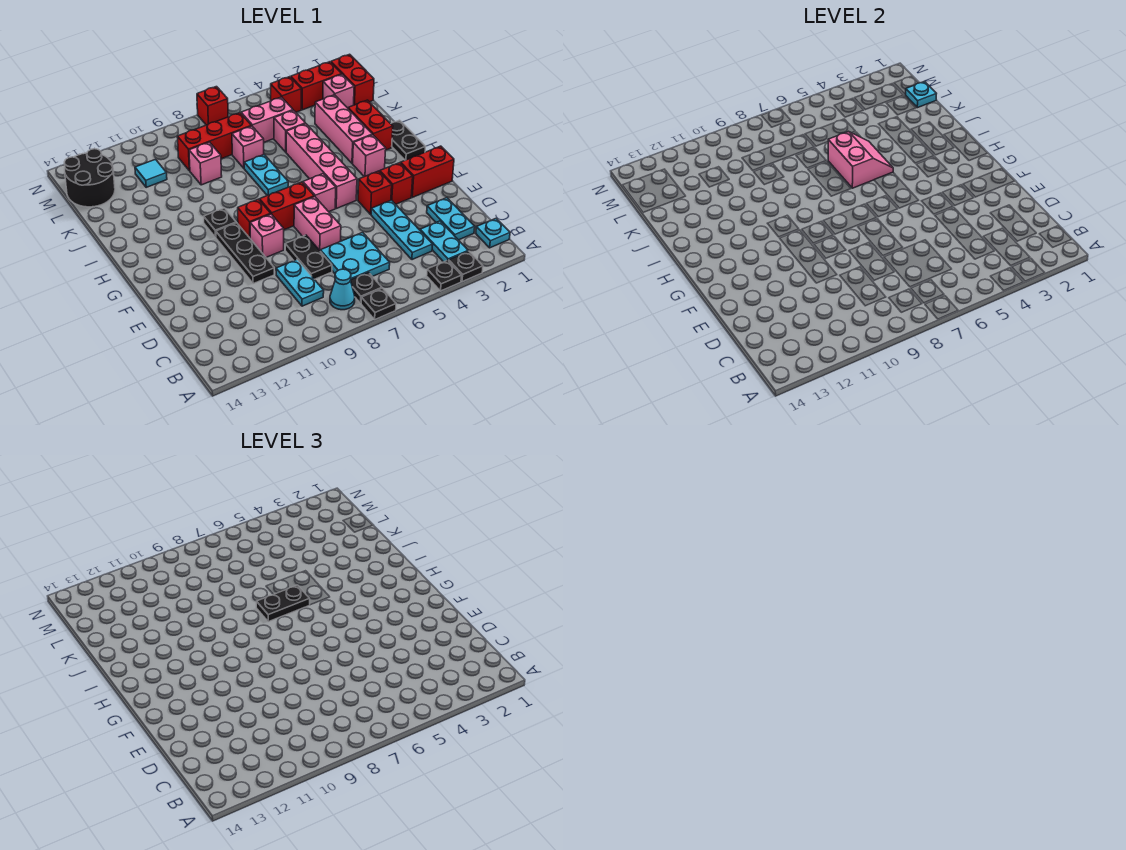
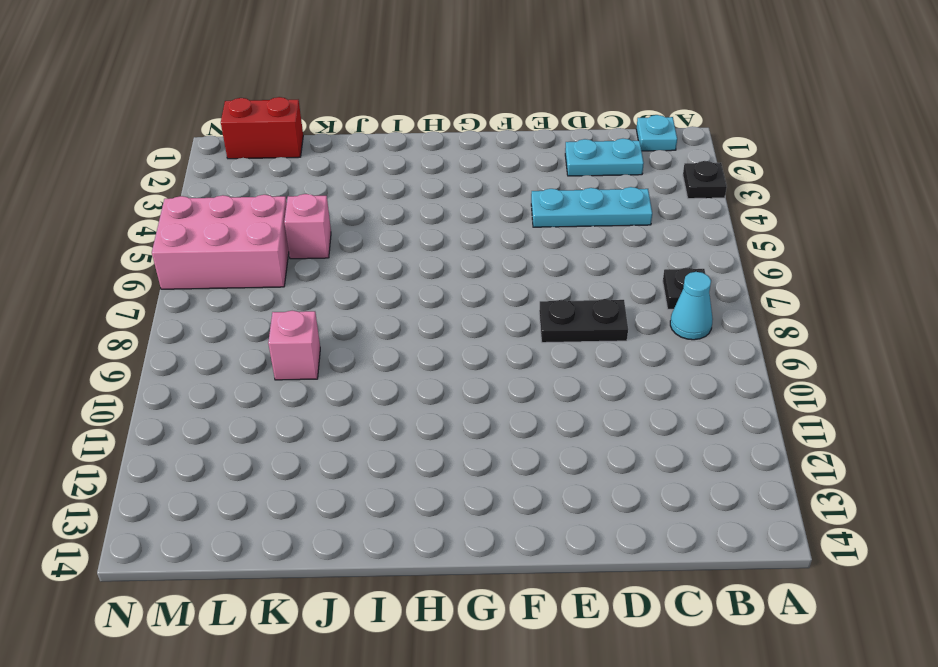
pink 2x3 brick [152,195,289,289] -> pink 1x2 brick [241,97,293,142]
none -> black 1x1 plate [427,260,462,291]
none -> black 1x1 plate [361,288,396,319]
none -> cyan 1x2 plate [420,221,468,262]
none -> cyan 2x2 plate [320,232,390,279]

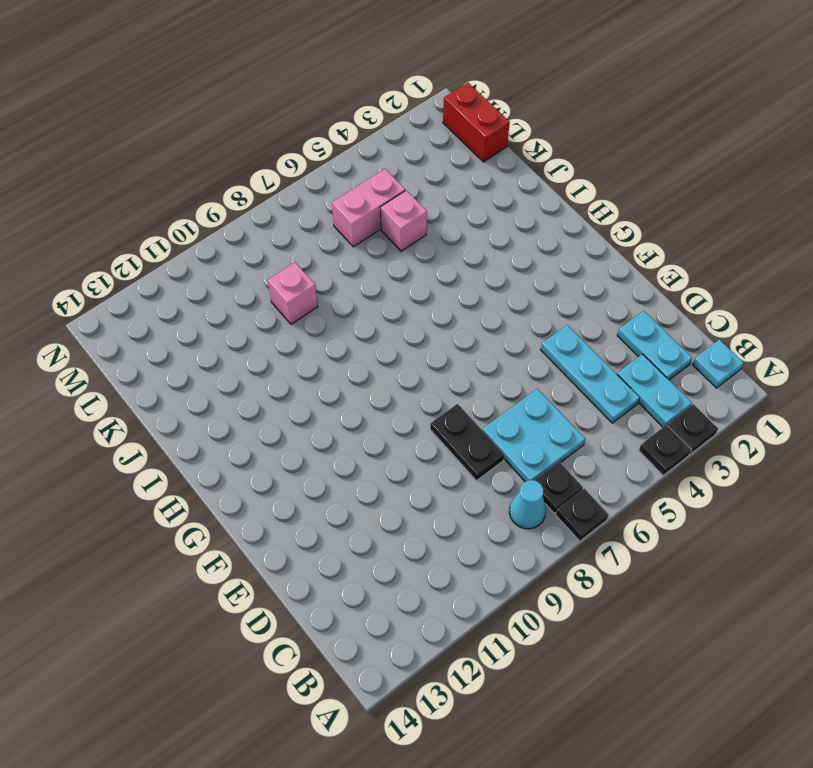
none -> cyan 1x2 plate [276,260,324,306]
none -> pink 1x2 brick [294,197,341,250]
none -> black 1x3 plate [216,223,274,283]
none -> red 1x2 brick [401,146,454,197]

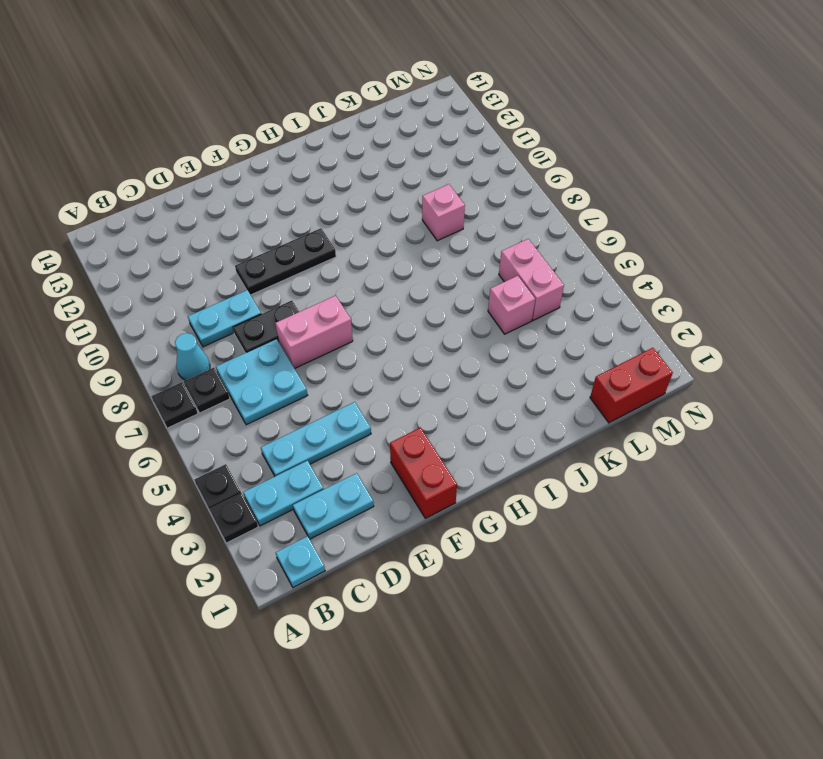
none -> red 1x1 brick [380,163,413,204]
none -> red 1x1 brick [358,171,392,214]
none -> pink 1x1 brick [250,214,284,257]
none -> pink 1x4 brick [286,124,357,208]

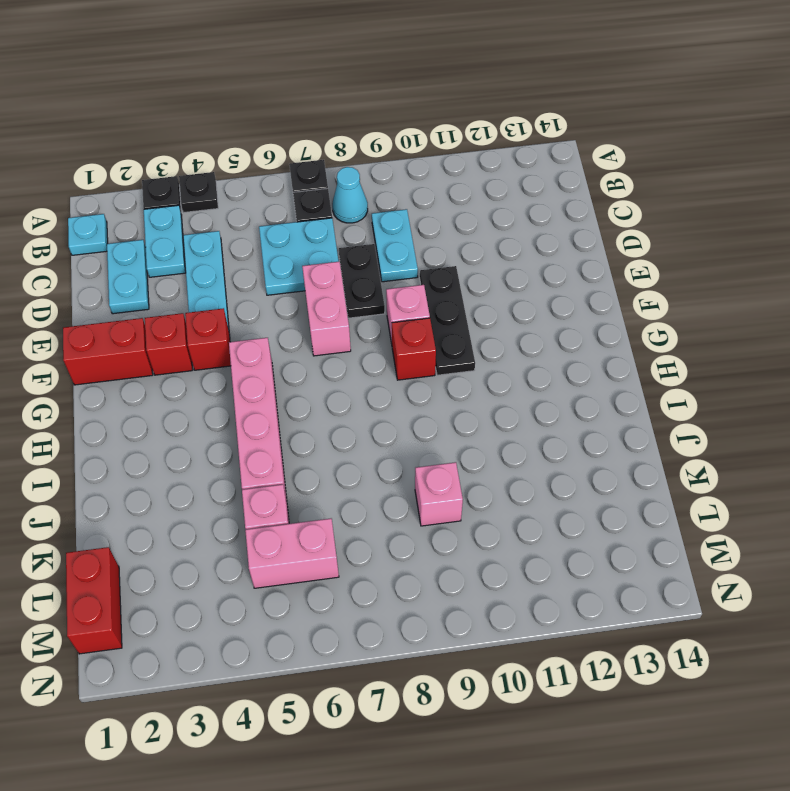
none -> pink 1x1 brick [303,174,336,212]
none -> red 1x2 brick [260,182,314,230]
none -> black 1x2 plate [391,120,425,160]
none -> pink 1x1 brick [353,135,386,177]

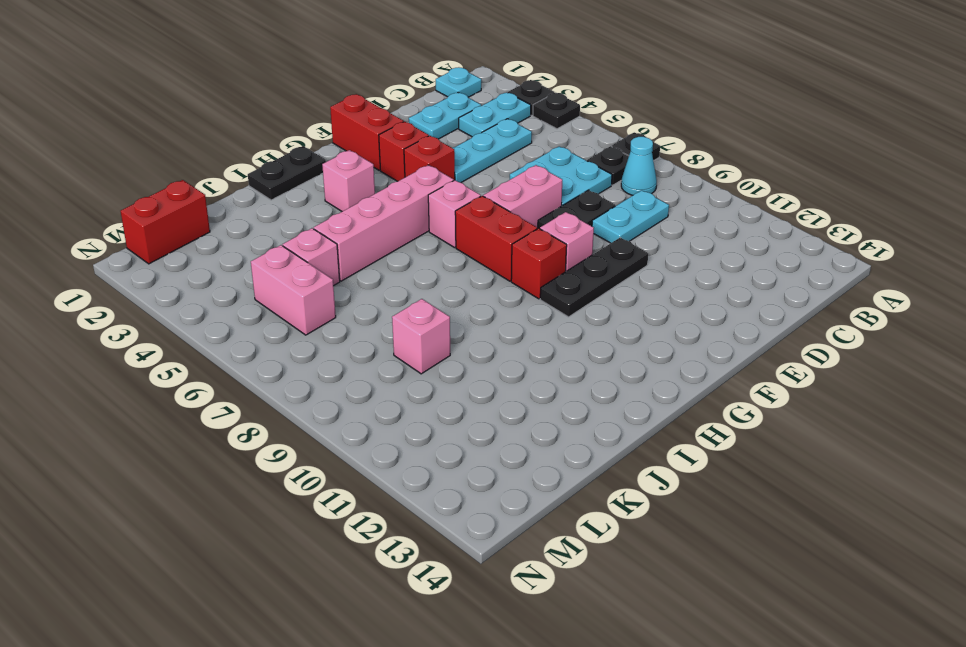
none -> black 1x1 plate [204,208,236,237]
none -> red 1x2 brick [348,100,393,150]
none -> pink 1x3 brick [315,95,372,163]
none -> cyan 1x2 plate [244,155,288,196]

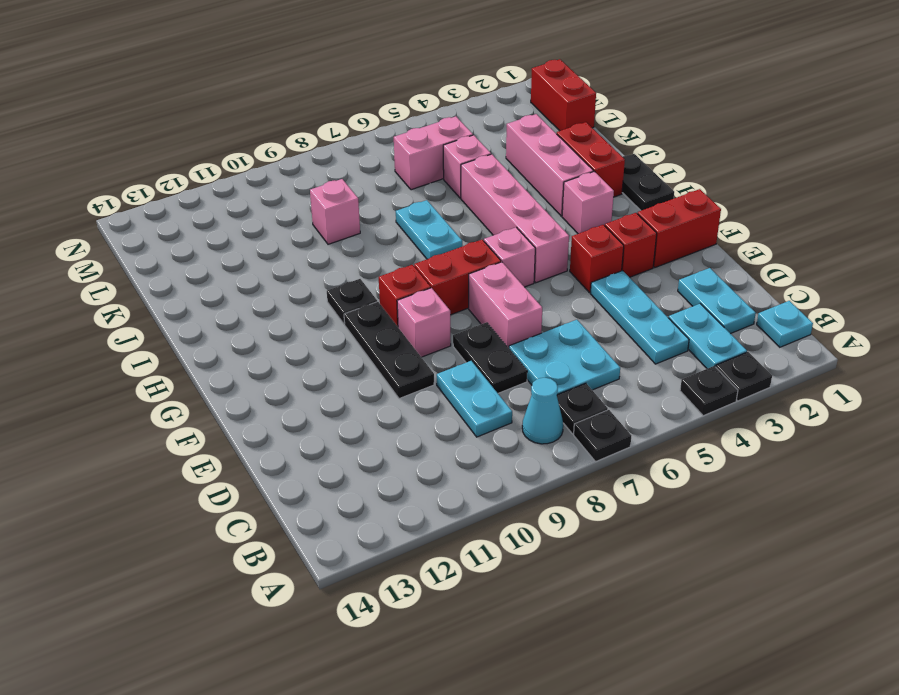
none -> pink 1x1 brick [232,126,264,168]
none -> pink 1x1 brick [323,74,354,108]
none -> red 1x3 brick [177,113,251,171]
none -> cyan 1x1 tile [135,159,167,187]

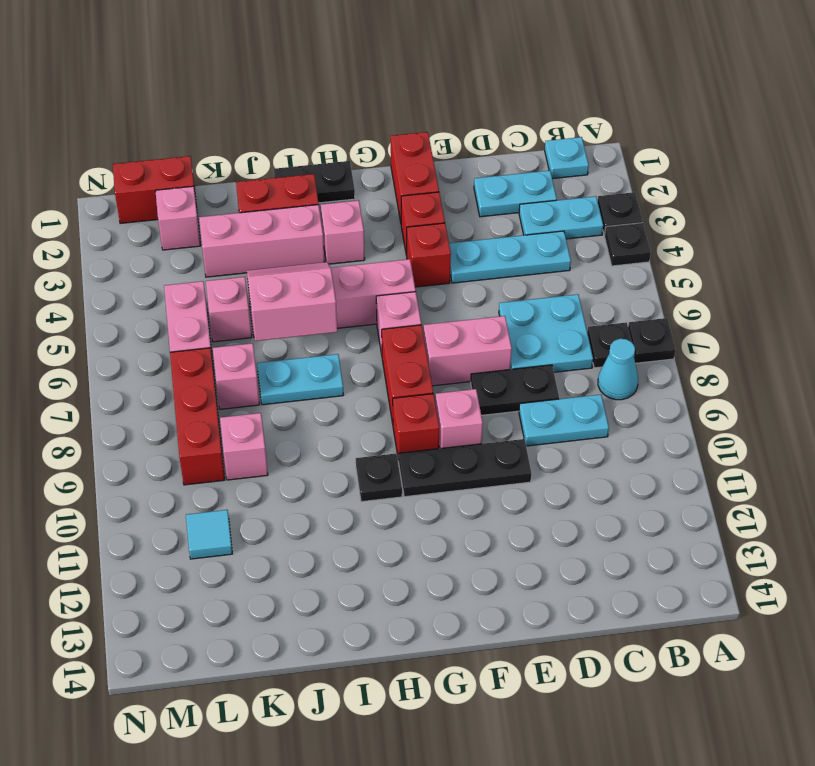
none -> black 2x2 round brick [64,149,115,207]
none -> red 1x2 brick [291,62,342,110]
none -> red 1x1 brick [271,77,301,112]
none -> red 1x1 brick [197,87,228,125]

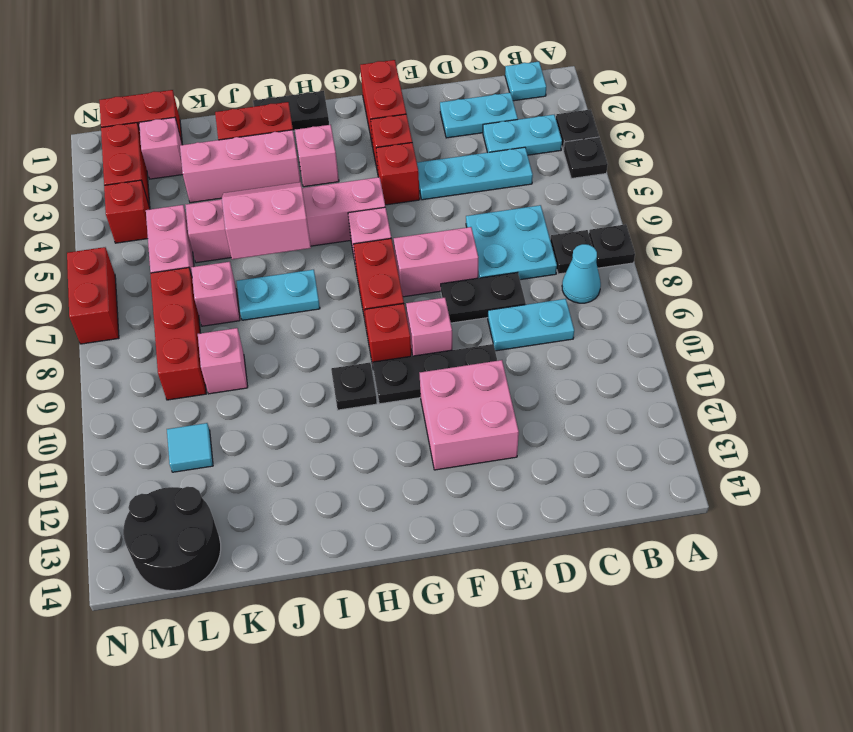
pink 2x2 brick [420,360,519,470] -> none
red 1x2 brick [67,247,119,344] -> red 1x1 brick [197,87,228,125]
none -> cyan 1x1 plate [906,82,936,108]
none -> black 1x2 plate [256,585,310,622]

